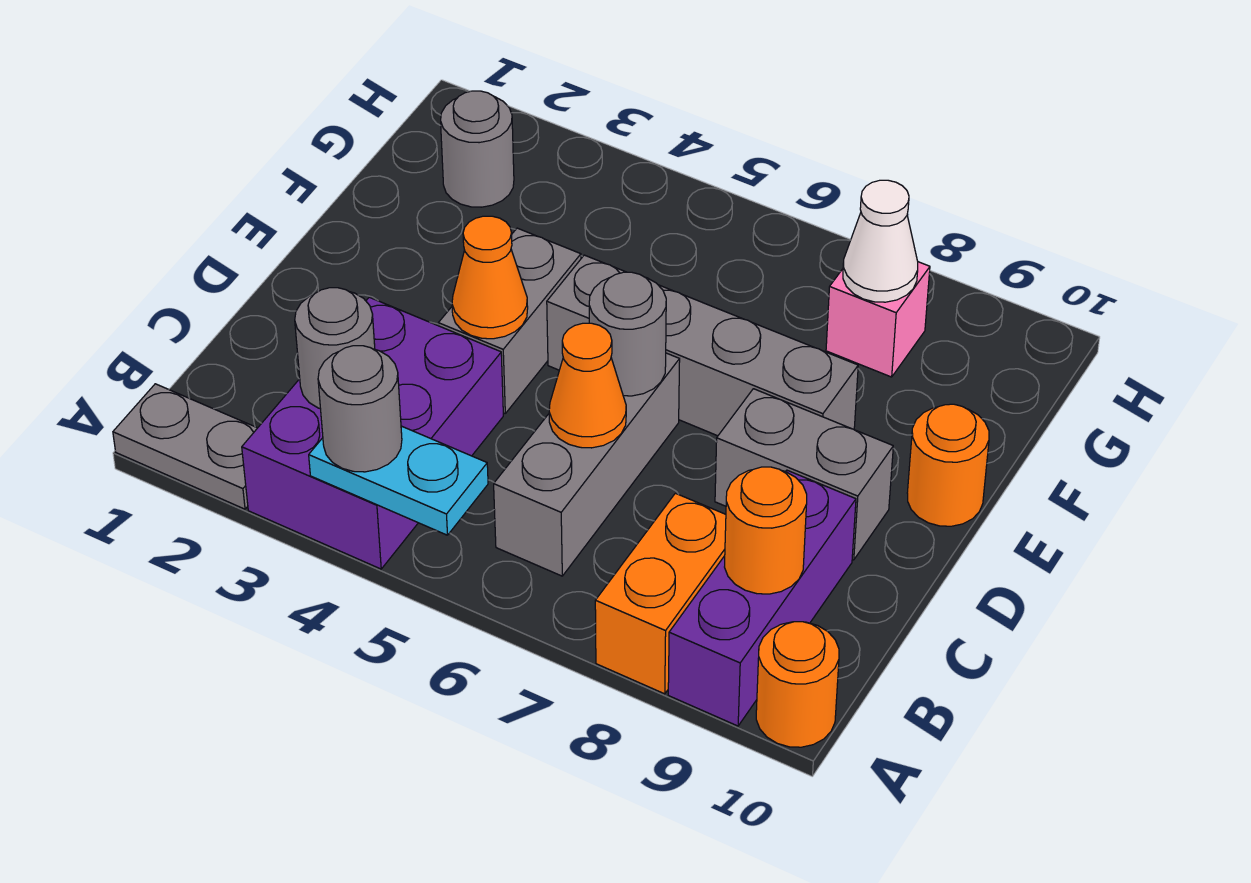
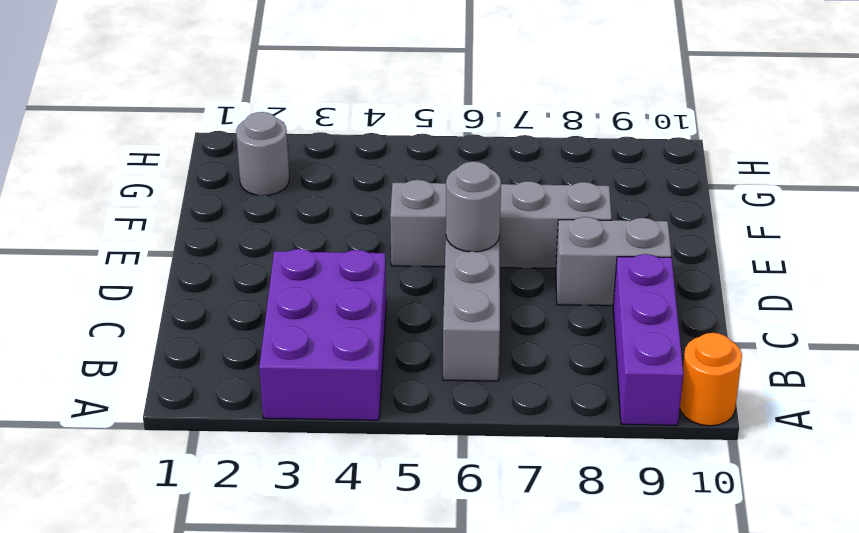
none -> grey 1x2 plate [113,384,257,509]
none -> orange 1x2 brick [595,493,726,694]
none -> grey 1x2 brick [438,228,581,413]

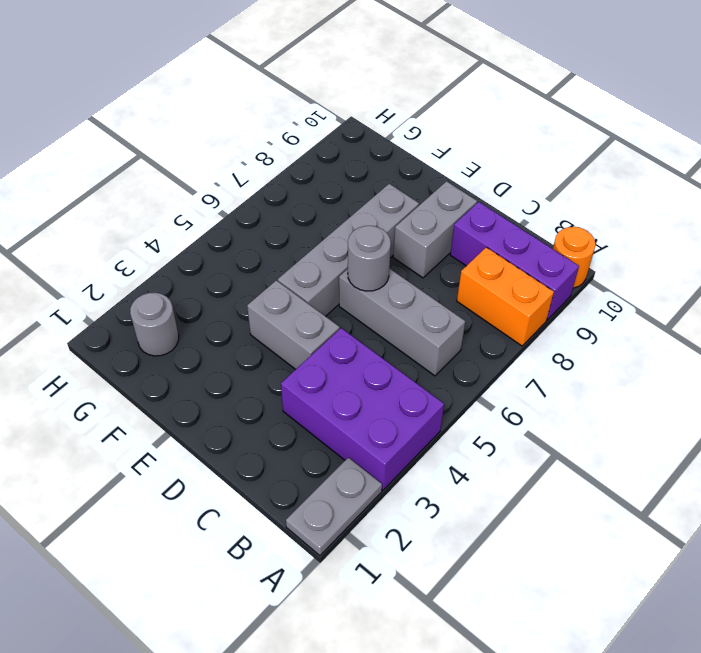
none -> orange 1x1 round brick [907,404,989,526]
none -> pink 1x1 brick [826,262,930,377]
none -> cyan 1x2 plate [309,426,488,535]

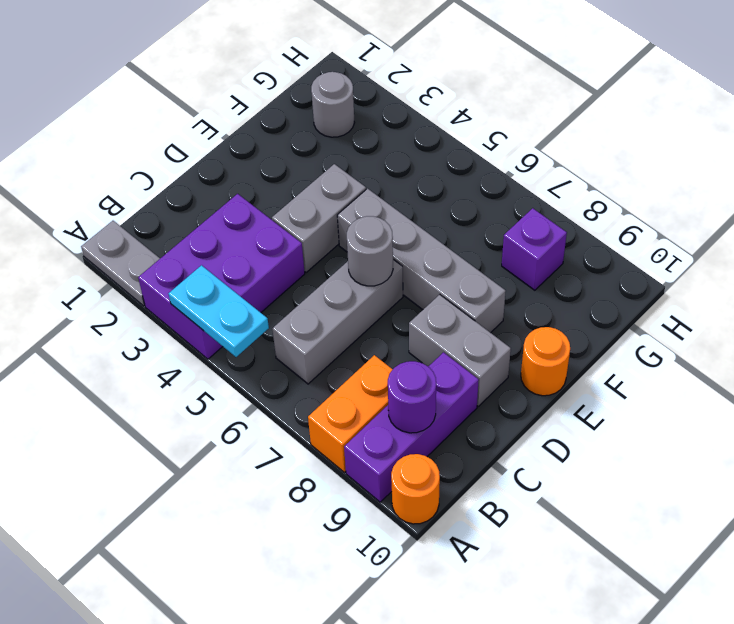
purple 1x1 round brick [388,361,436,433] -> orange 1x1 round brick [725,467,807,594]
purple 1x1 brick [502,208,567,290] -> pink 1x1 brick [826,262,930,377]
none -> grey 1x1 round brick [295,288,375,408]
none -> orange 1x1 cone [549,323,626,448]
none -> orange 1x1 cone [452,216,528,339]

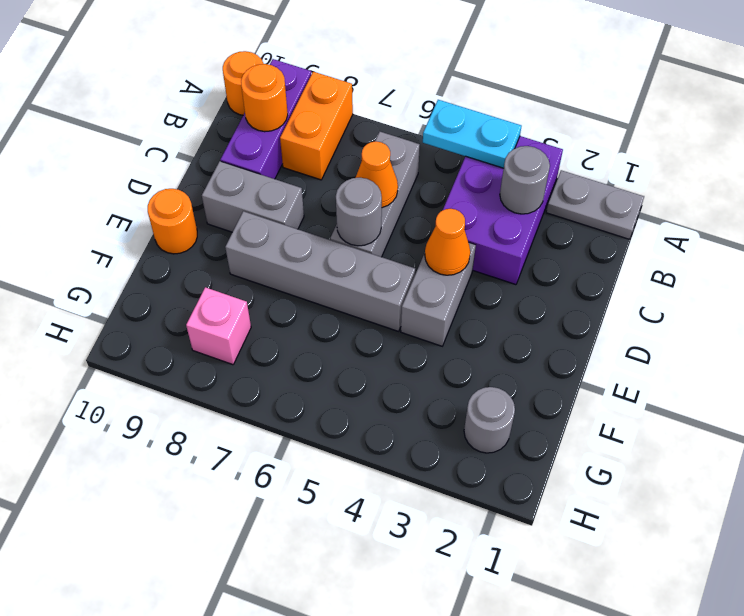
none -> white 1x1 cone [843,180,918,302]
none -> grey 1x1 round brick [318,346,402,472]

